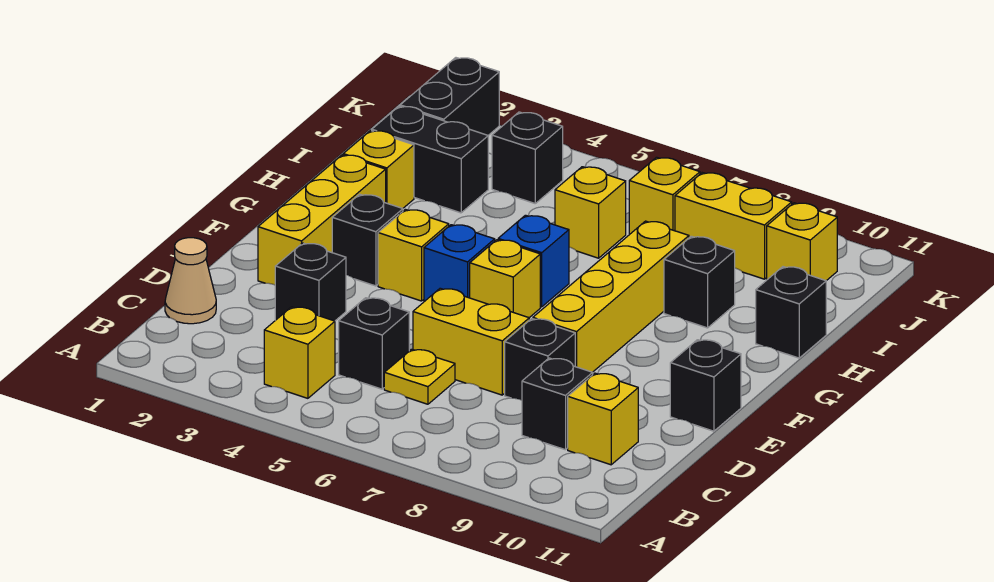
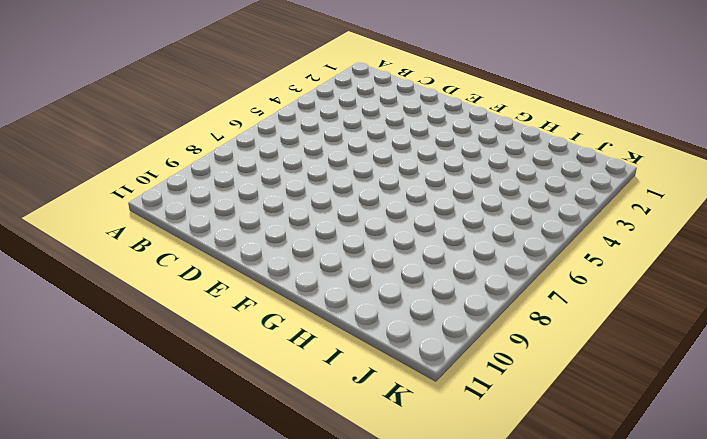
none -> yellow 1x1 brick [264,307,335,398]
none -> tan 1x1 cone [165,238,216,324]
none -> black 1x1 brick [339,298,409,389]

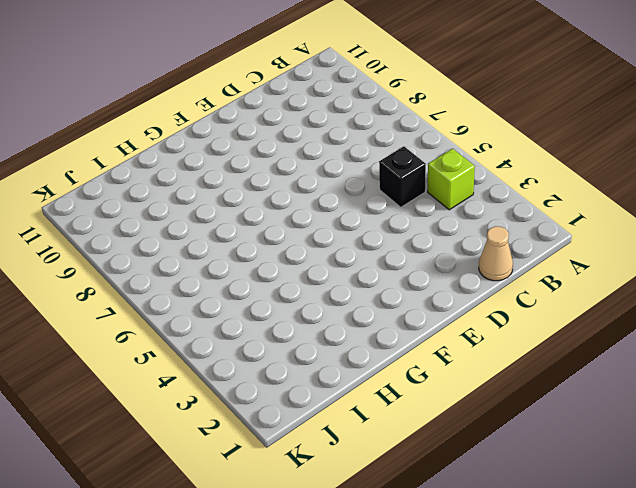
lime 1x1 brick [428,149,475,210] -> yellow 1x1 brick [264,307,335,398]
none -> yellow 1x1 plate [384,349,455,404]
none -> black 1x1 brick [522,358,593,450]
none -> yellow 1x1 brick [568,373,638,465]

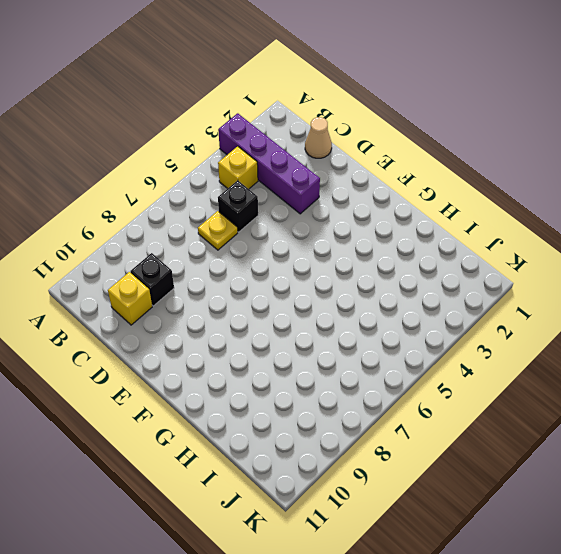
purple 1x4 brick [218,113,320,214] -> black 1x1 brick [275,243,346,321]
none -> yellow 1x2 brick [413,288,529,395]
none -> black 1x1 brick [505,319,575,400]
none -> yellow 1x3 brick [258,155,386,285]

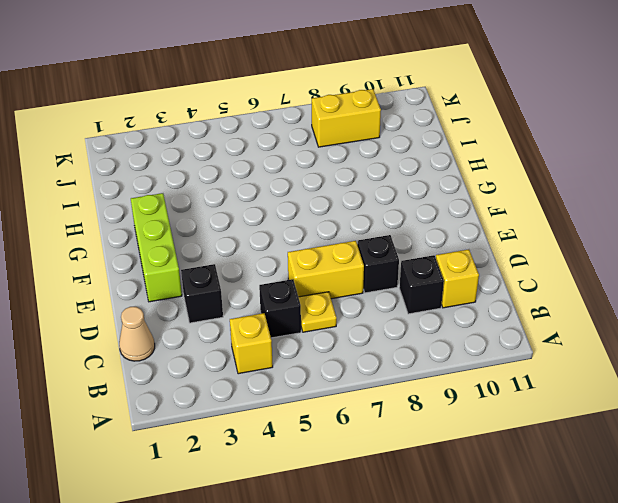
lime 1x3 brick [131,193,182,302] -> yellow 1x3 brick [258,155,386,285]
none -> yellow 1x4 brick [533,221,689,372]
none -> black 1x1 brick [670,340,741,431]
none -> black 1x1 brick [332,194,403,286]

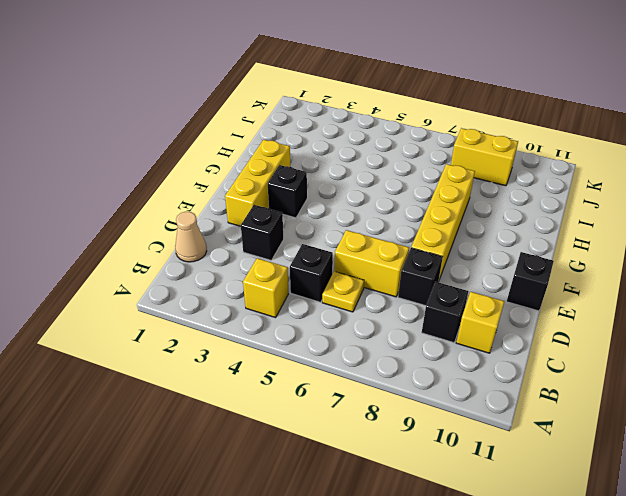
none -> yellow 1x1 brick [378,209,449,301]
none -> blue 1x1 brick [424,225,495,302]
none -> yellow 1x1 brick [470,240,540,318]

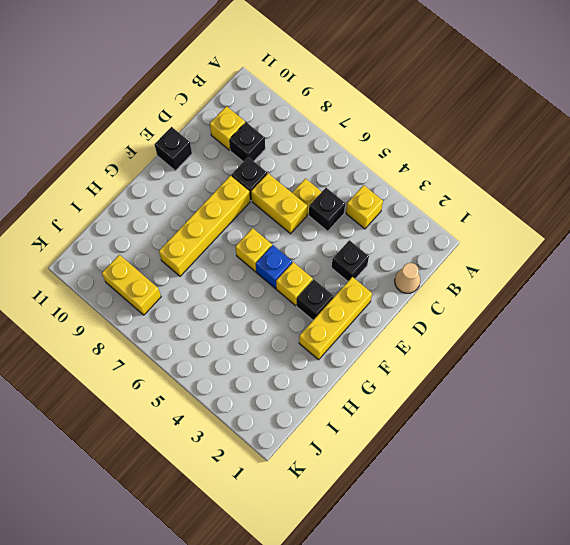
none -> blue 1x1 brick [498,215,569,307]
none -> yellow 1x1 brick [343,131,414,208]
none -> black 1x1 brick [664,236,735,328]

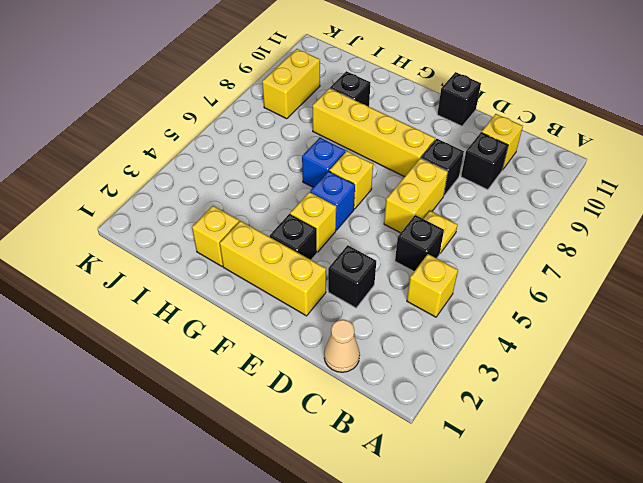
none -> black 1x1 brick [756,267,826,358]
none -> black 1x2 brick [372,106,488,213]
none -> yellow 1x1 brick [555,167,626,258]

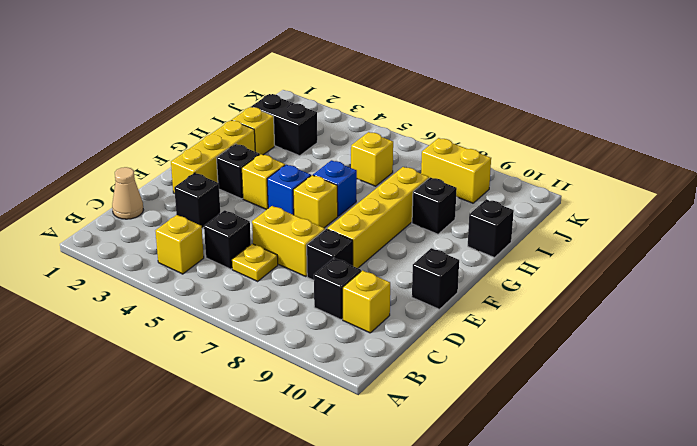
none -> black 1x2 brick [400,58,499,135]
none -> black 1x1 brick [492,112,563,203]
none -> yellow 1x1 brick [629,157,700,235]

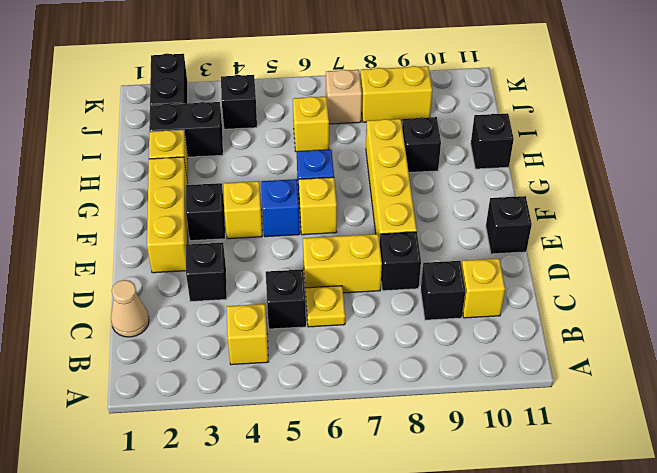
tan 1x1 brick [326,70,362,124] -> yellow 1x1 brick [629,157,700,235]
none -> yellow 1x1 brick [767,203,837,281]

